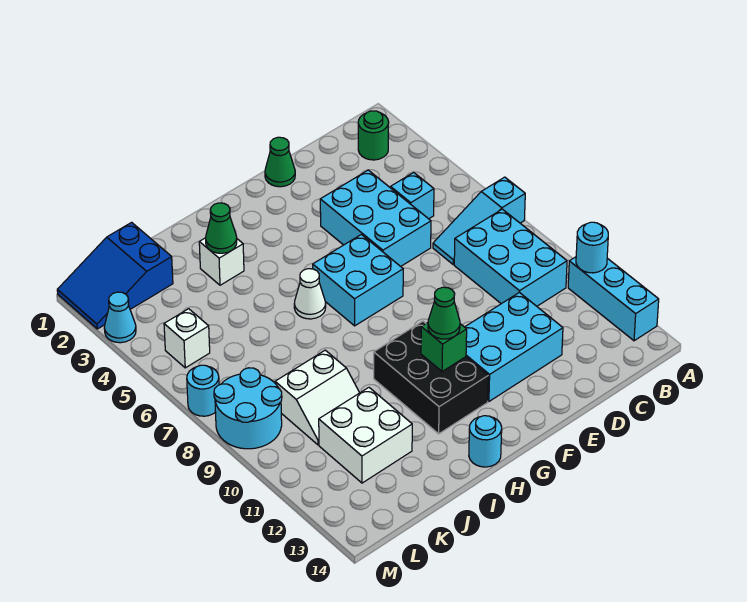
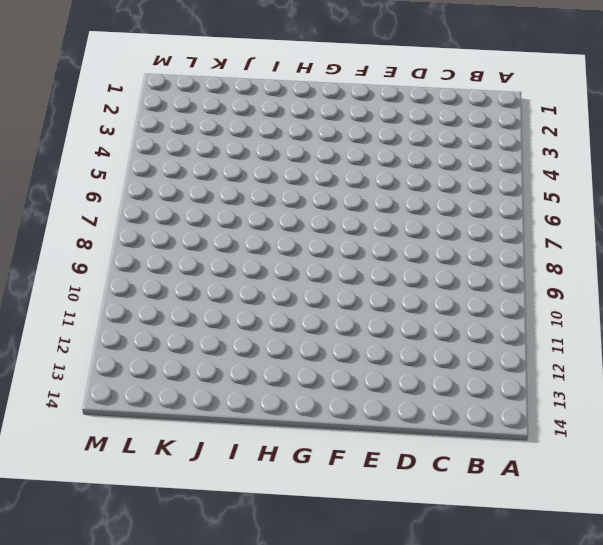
none -> cyan 1x3 slope [433,177,525,264]
none -> cyan 1x3 brick [568,257,659,341]
none -> green 1x1 round brick [358,111,389,160]

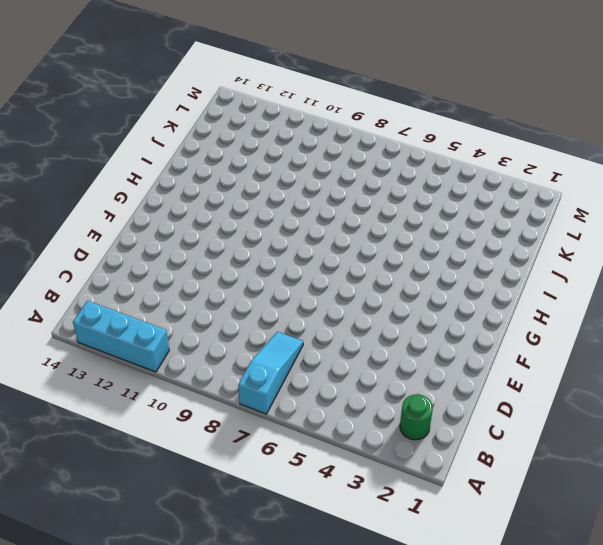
none -> cyan 2x3 brick [454,209,567,306]
none -> cyan 1x1 brick [391,172,434,219]
none -> cyan 2x3 brick [320,170,431,266]

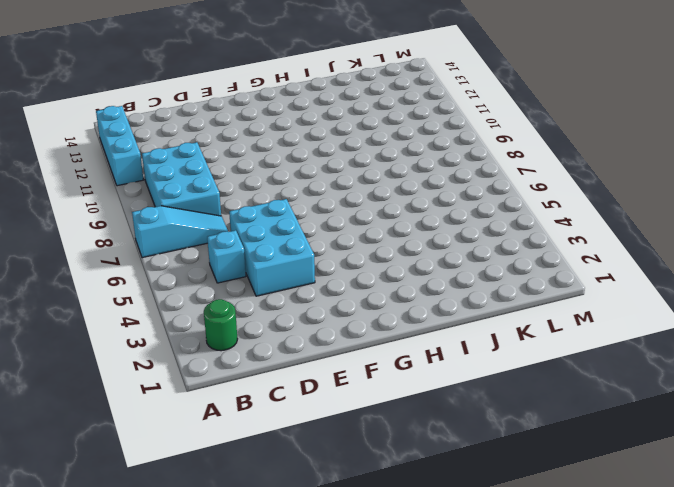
none -> cyan 2x3 brick [465,292,563,401]
none -> green 1x1 cone [265,137,295,187]
none -> cyan 2x2 brick [313,234,403,326]

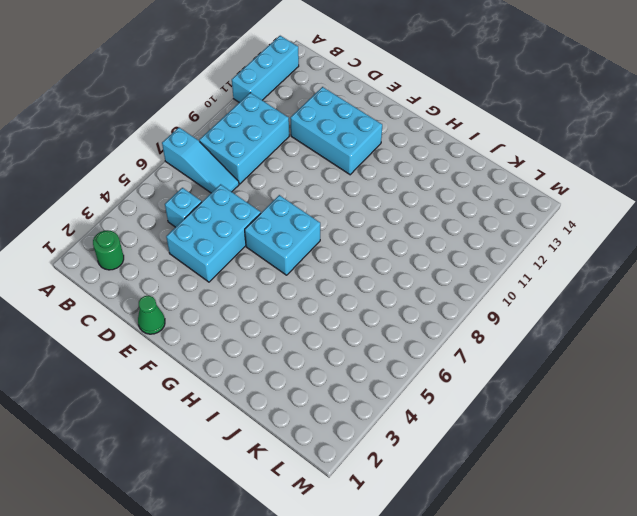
none -> black 2x3 brick [374,321,488,434]
none -> white 1x1 cone [294,269,326,319]
none -> cyan 1x1 round brick [469,416,502,467]

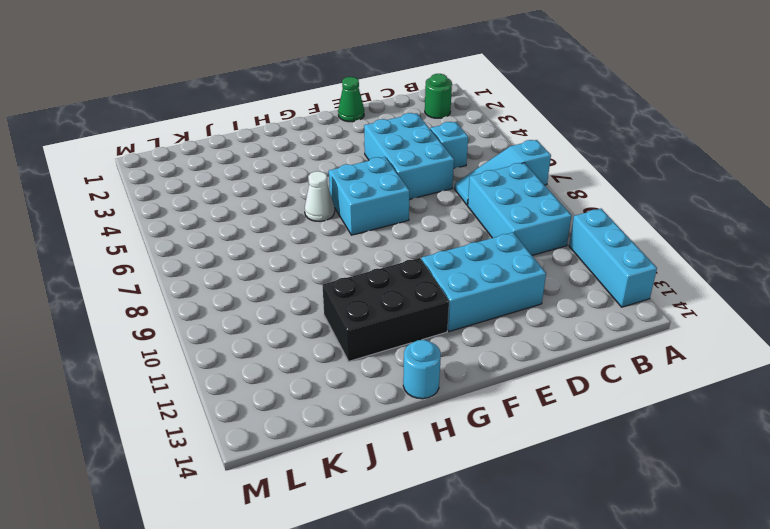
black 2x3 brick [322,258,449,361] -> black 2x3 brick turned to [374,321,488,434]
none -> white 1x1 brick [199,238,244,285]
none -> white 2x2 slope [275,350,359,445]
none -> white 2x2 brick [319,388,412,483]

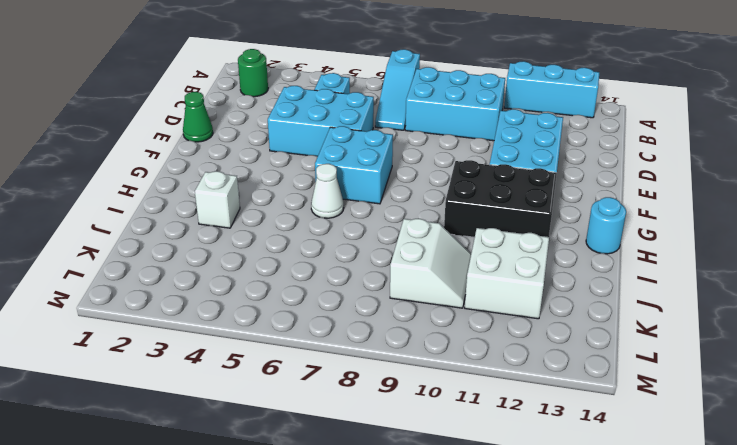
none -> blue 2x3 slope [57,222,173,329]
none -> white 1x1 brick [164,309,210,368]
none -> cyan 2x2 round brick [214,368,282,449]

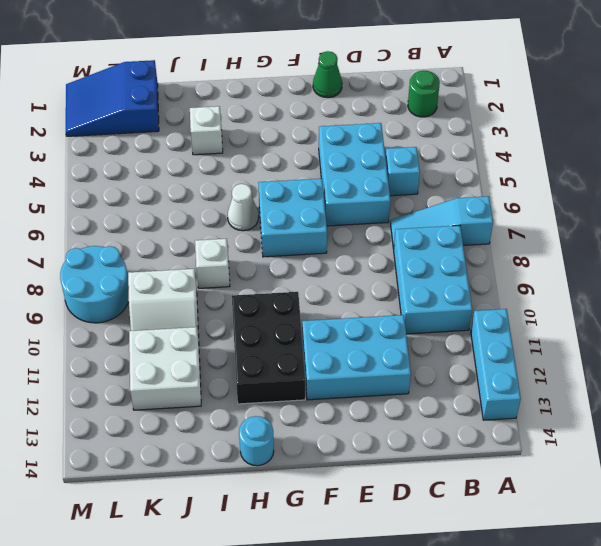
white 1x1 brick [195,239,230,288] -> white 1x1 brick moved to [164,309,210,368]
none -> cyan 1x1 cone [104,292,136,343]
none -> cyan 1x1 round brick [187,365,219,416]
none -> cyan 1x1 round brick [576,222,608,273]

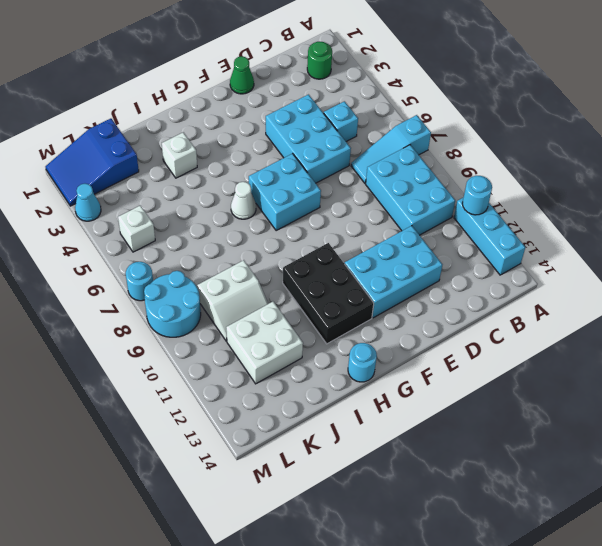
none -> green 1x1 brick [421,323,467,372]
none -> green 1x1 cone [206,203,237,253]
none -> green 1x1 cone [428,287,460,339]

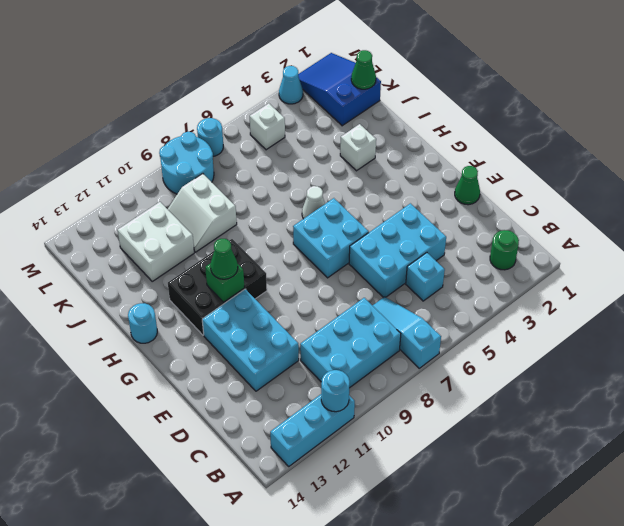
green 1x1 cone [351,50,376,89] -> green 1x1 cone moved to [206,203,237,253]

